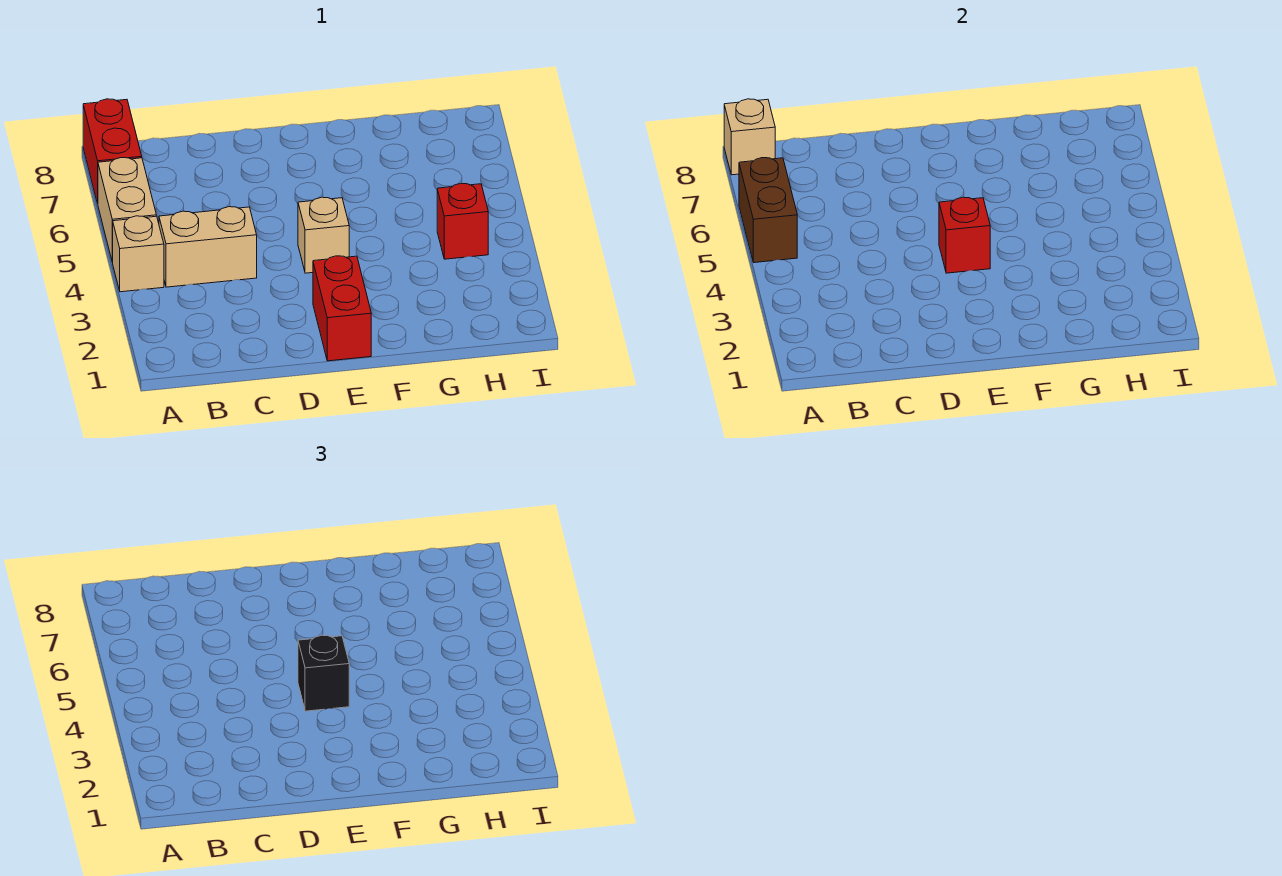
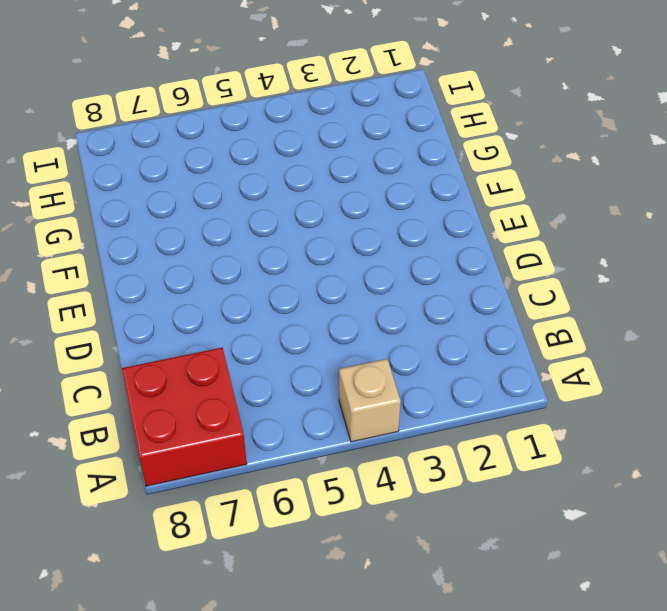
red 2x2 brick [122,348,247,486] -> red 1x2 brick [83,99,142,203]
none -> tan 1x2 brick [98,158,156,262]
none -> tan 1x2 brick [159,207,257,287]

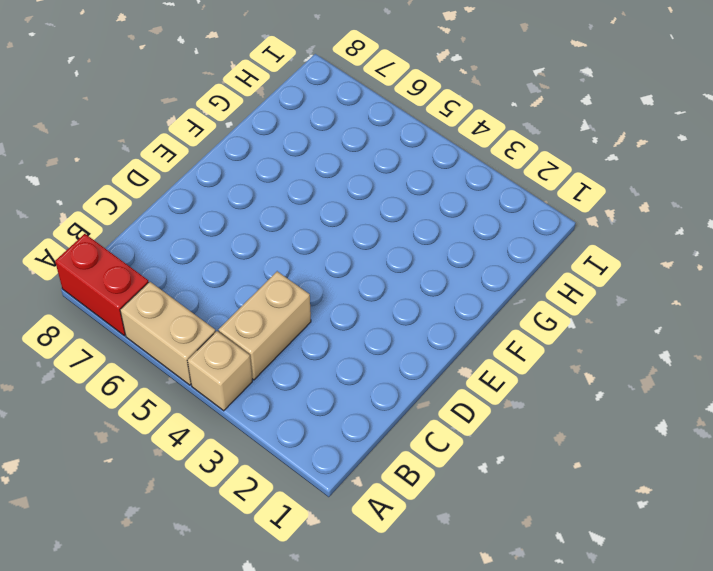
none -> red 1x2 brick [313,256,371,361]
none -> tan 1x1 brick [298,197,349,273]

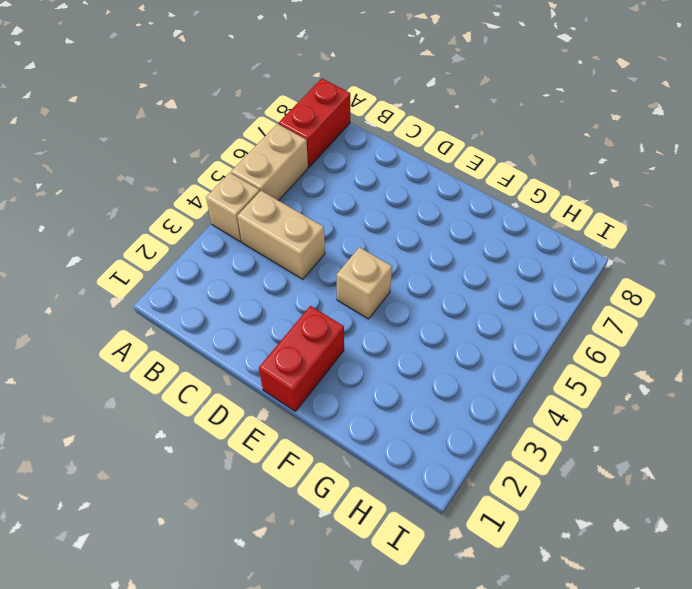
none -> red 1x1 brick [437,183,488,259]
none -> brown 1x2 brick [739,158,797,263]

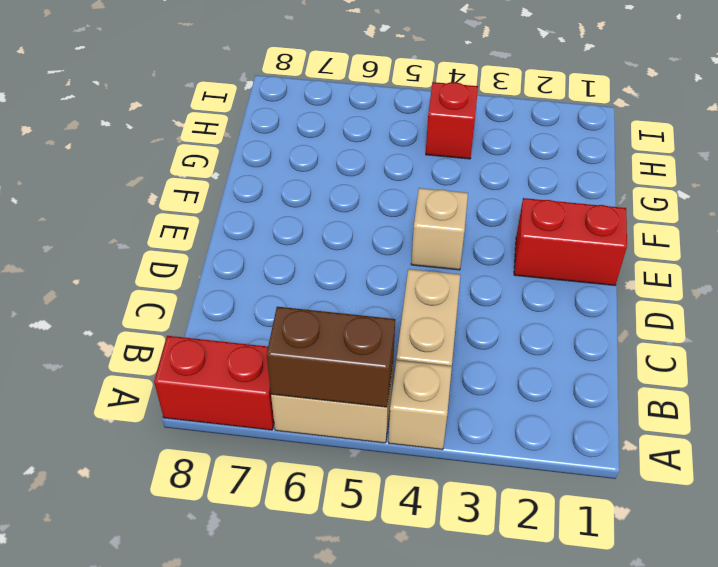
none -> tan 1x1 brick [724,99,775,175]
none -> red 1x1 brick [939,197,990,273]

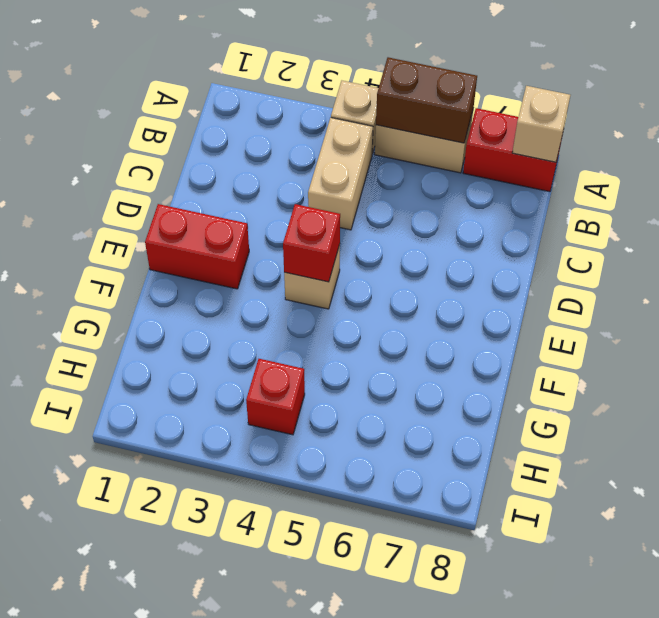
none -> black 1x1 brick [298,635,349,711]

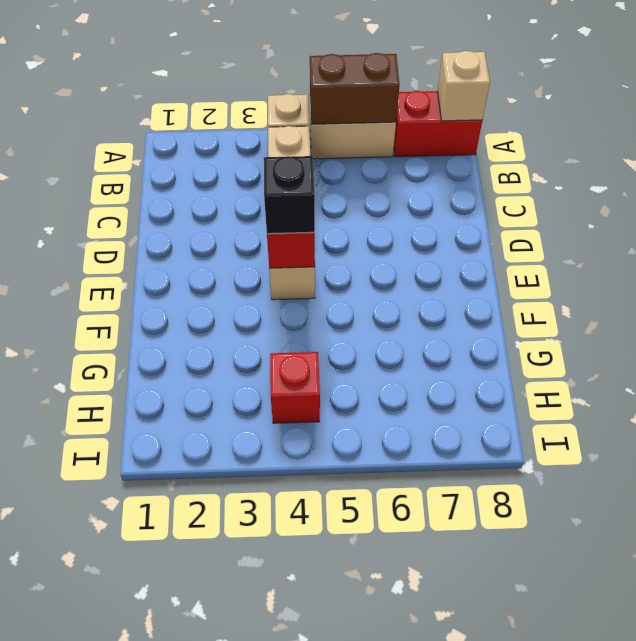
none -> red 1x2 brick [313,256,371,361]

